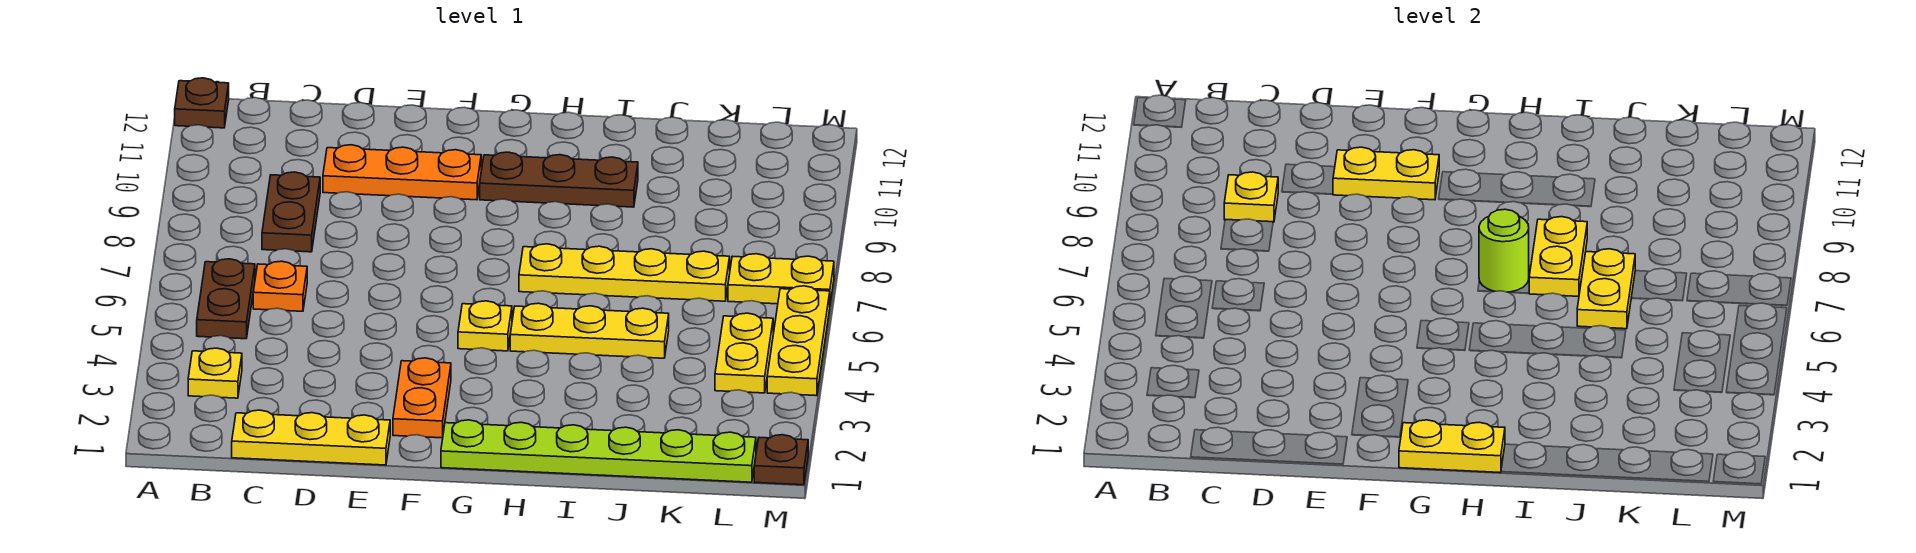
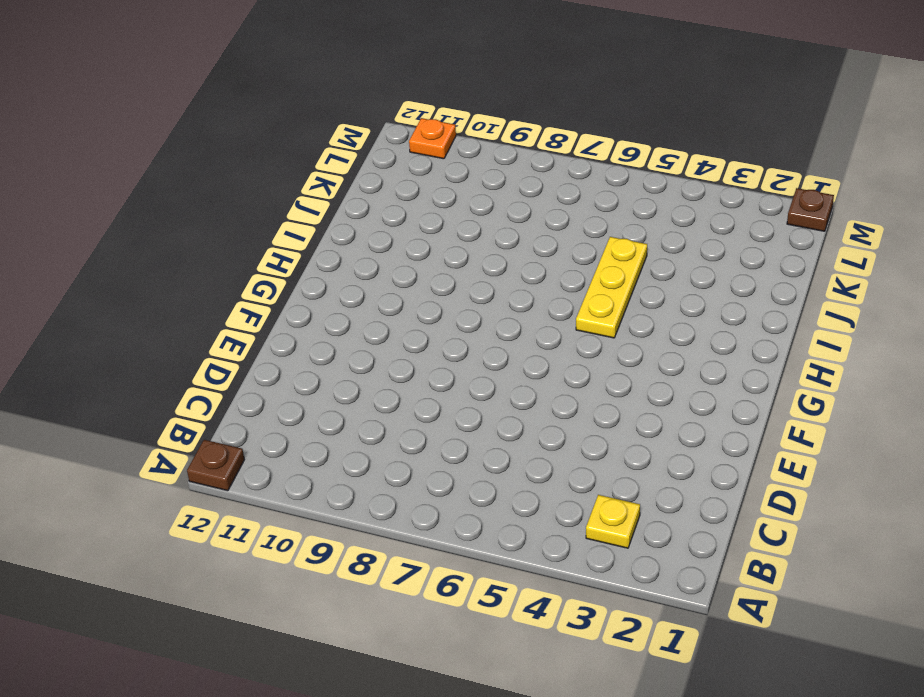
orange 1x1 plate [409,118,456,159] -> orange 1x1 plate moved to [253,261,307,311]
none -> brown 1x2 plate [197,259,255,339]
none -> yellow 1x3 plate [232,410,390,465]
none -> brown 1x2 plate [262,172,320,252]

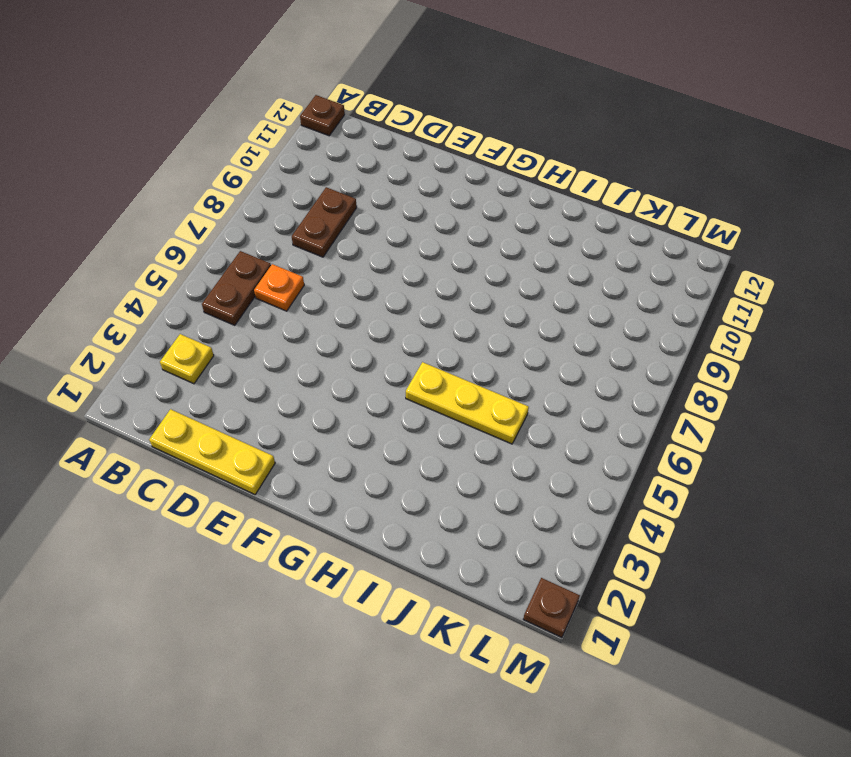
none -> orange 1x3 plate [323,145,481,200]
none -> orange 1x2 plate [393,358,451,438]
none -> lime 1x6 plate [441,420,756,482]

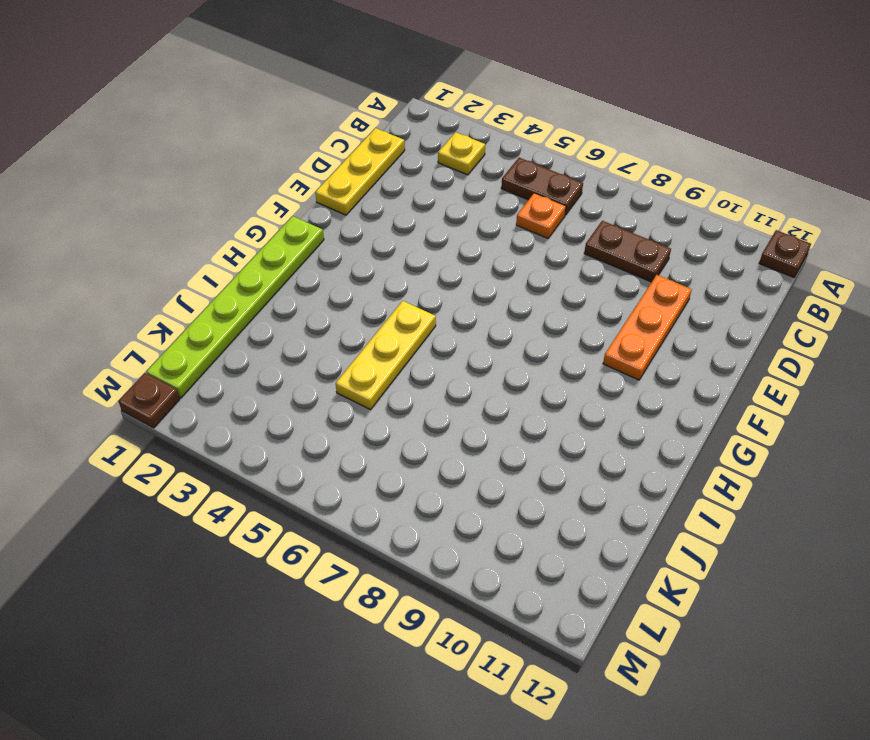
none -> orange 1x2 plate [393,358,451,438]
none -> yellow 1x1 plate [458,301,512,351]
none -> brown 1x3 plate [480,152,638,207]

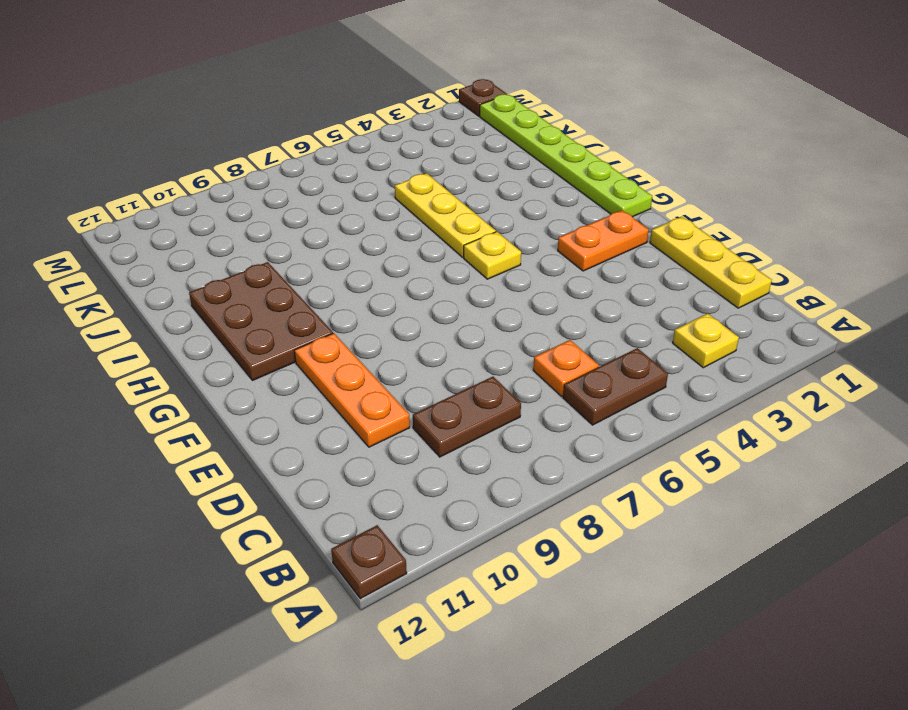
brown 2x3 plate [189,262,333,381] -> brown 1x3 plate [480,152,638,207]
none -> yellow 1x4 plate [519,244,730,301]
none -> yellow 1x2 plate [715,313,773,393]
none -> yellow 1x2 plate [728,254,834,304]

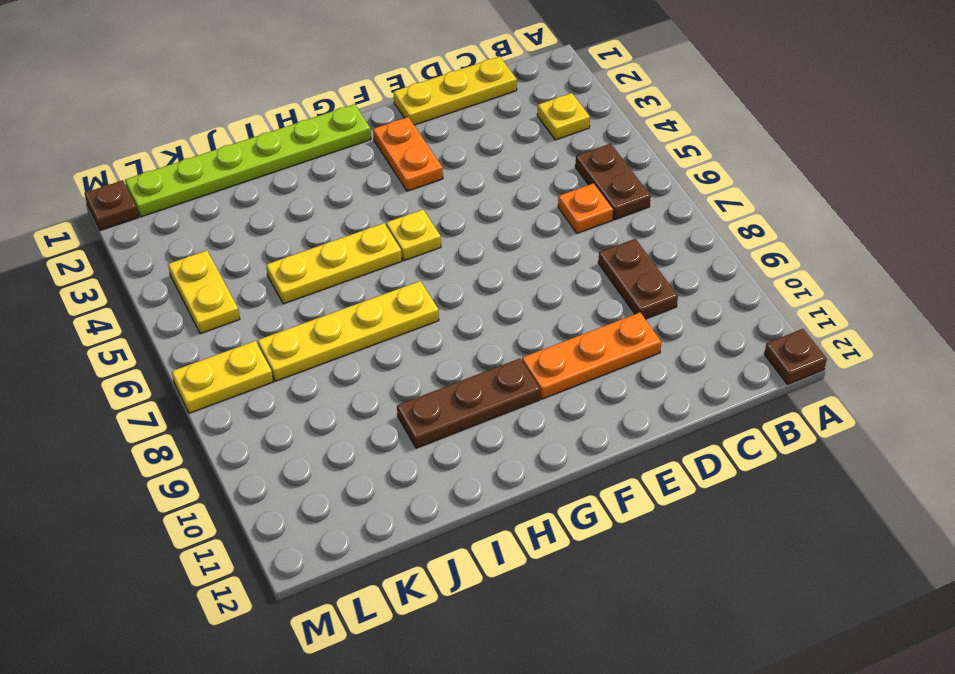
none -> yellow 1x3 plate [767,286,830,396]
none -> yellow 1x1 plate [1224,172,1278,222]
none -> yellow 1x2 plate [1333,147,1439,200]

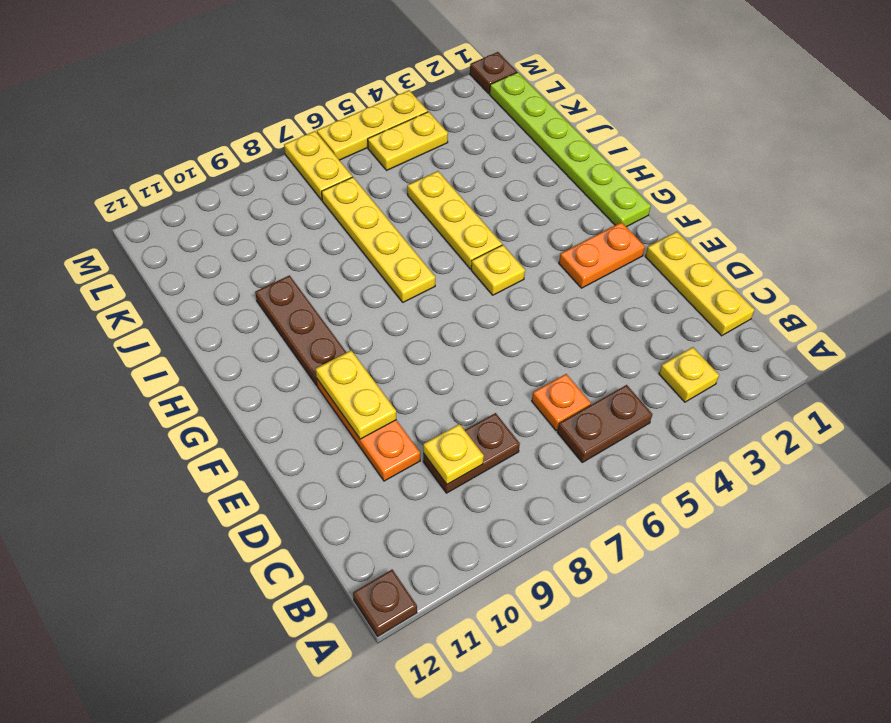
none -> yellow 1x2 plate [1399,420,1505,473]
none -> lime 1x1 round brick [1479,209,1529,292]
none -> yellow 1x2 plate [1529,217,1587,296]

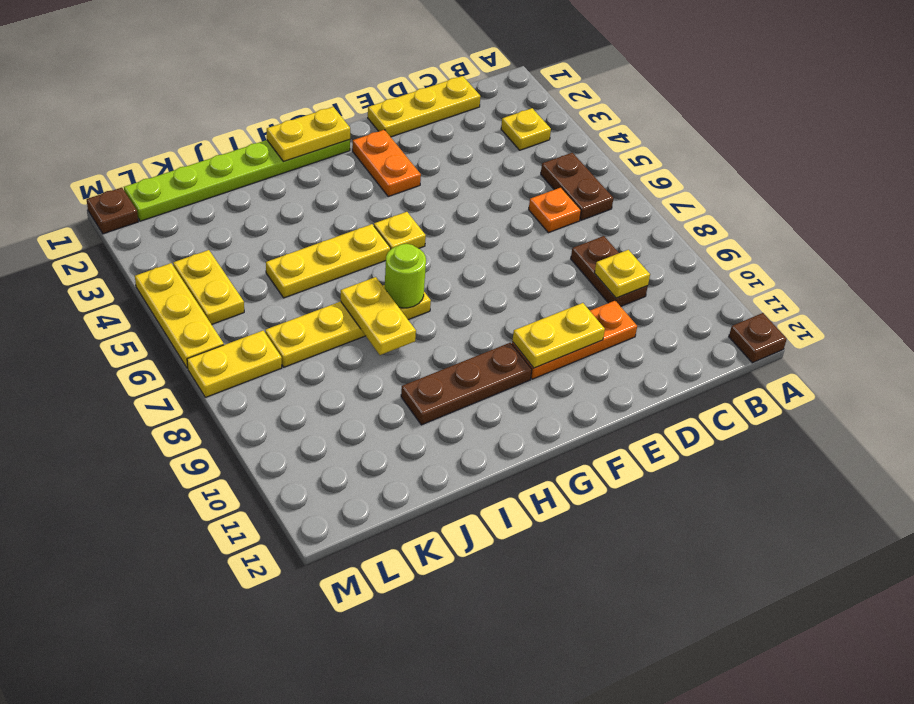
none -> yellow 1x2 plate [1577,249,1635,329]

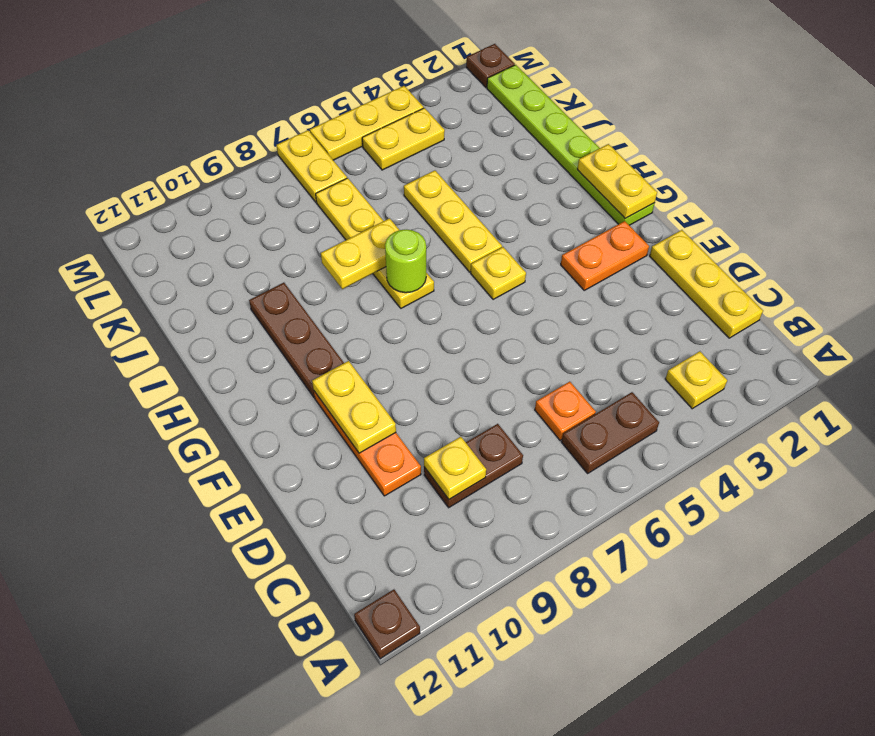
none -> yellow 1x2 plate [1577,249,1635,329]

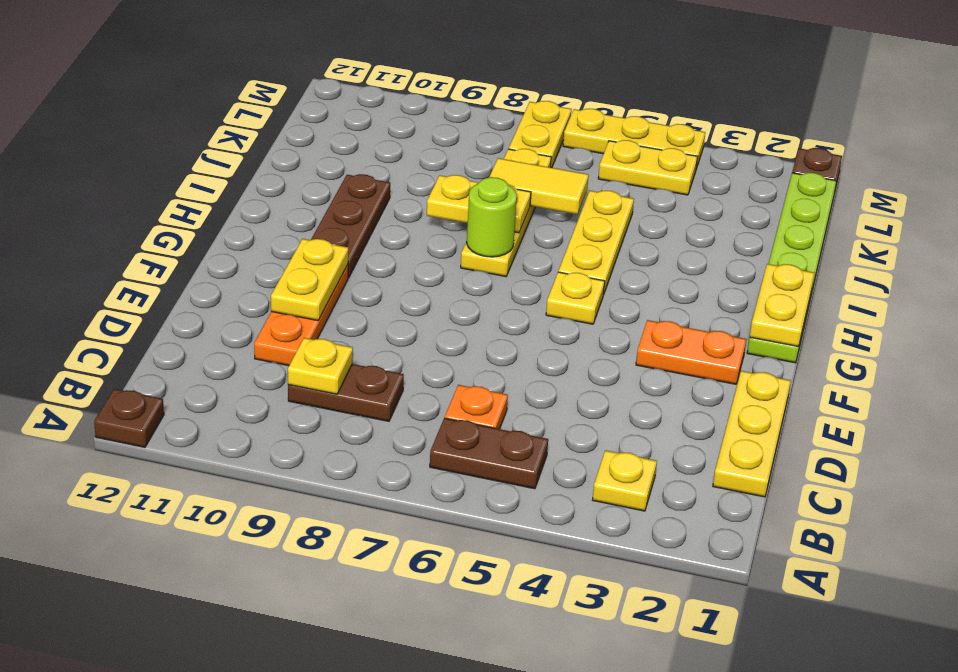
yellow 1x2 tile [489,158,589,214] -> yellow 1x2 plate [1577,249,1635,329]

